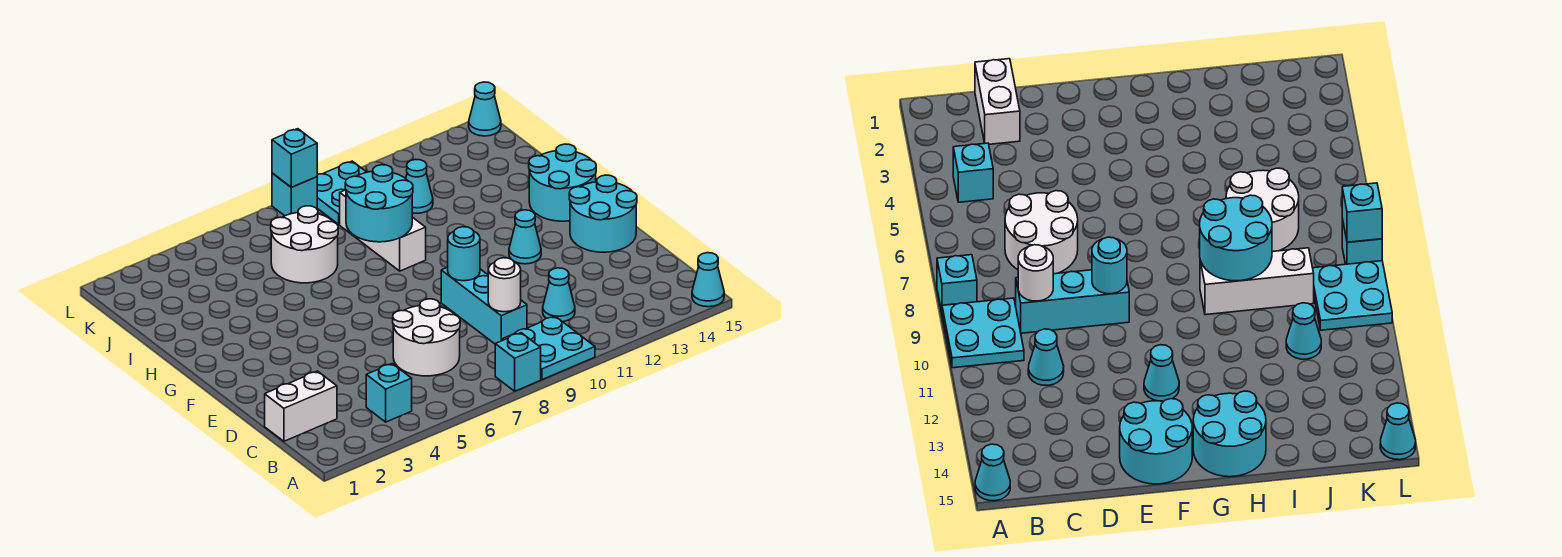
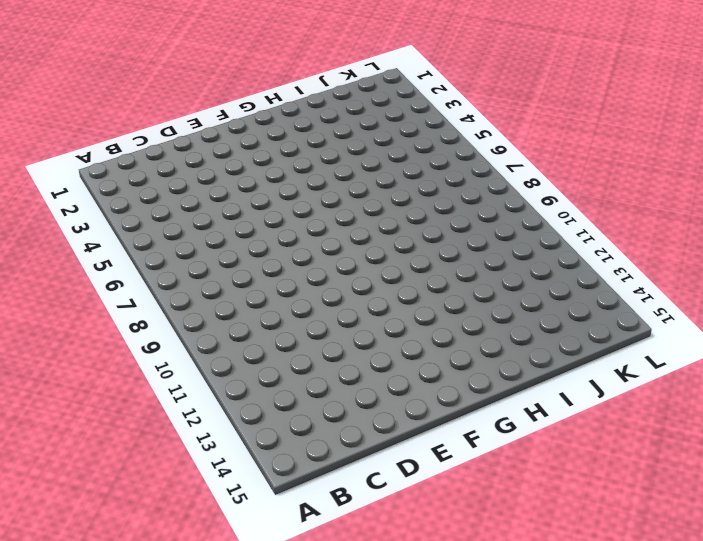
none -> cyan 1x1 brick [495,333,541,391]
none -> cyan 2x2 plate [502,316,595,380]
none -> cyan 1x1 cone [692,253,724,307]

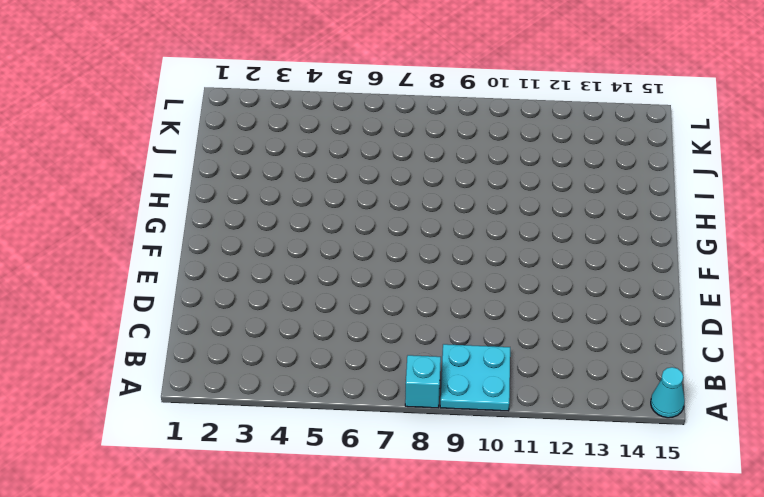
none -> cyan 1x1 brick [366,364,412,422]
none -> white 1x2 brick [265,371,337,441]
none -> white 2x2 round brick [393,299,460,376]

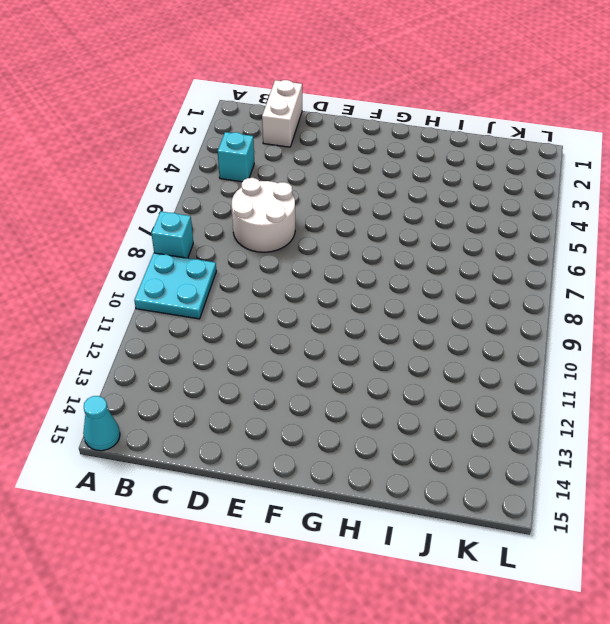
none -> cyan 1x3 brick [441,267,527,344]
none -> cyan 1x1 cone [543,268,575,322]
none -> cyan 2x2 round brick [569,175,637,252]

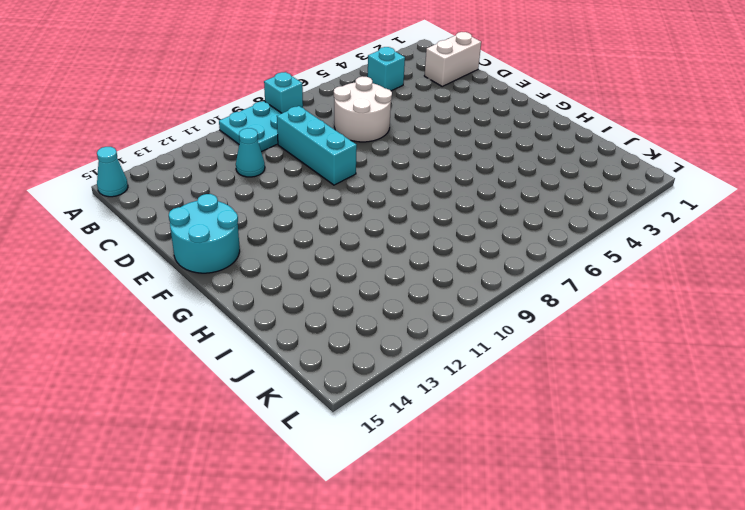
none -> cyan 1x1 cone [509,210,541,264]
none -> cyan 2x2 round brick [529,144,596,221]
none -> white 1x3 brick [340,190,426,271]

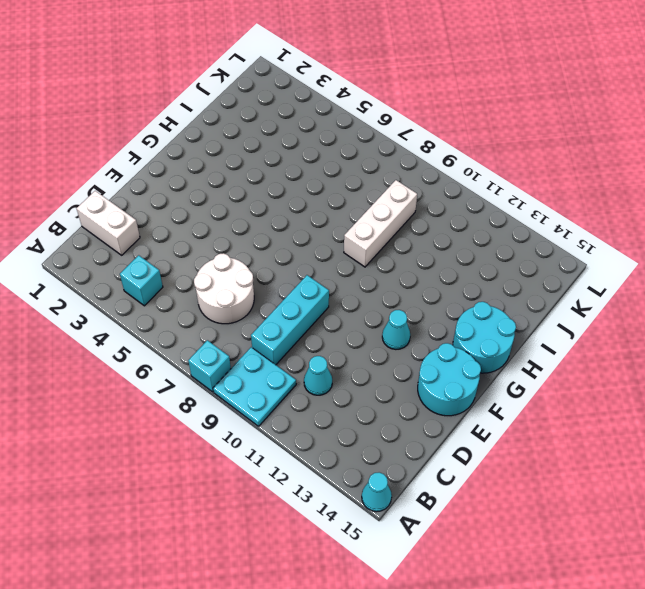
none -> white 2x2 round brick [271,206,338,283]
none -> cyan 1x1 cone [406,159,433,213]
none -> cyan 2x2 plate [317,161,367,224]

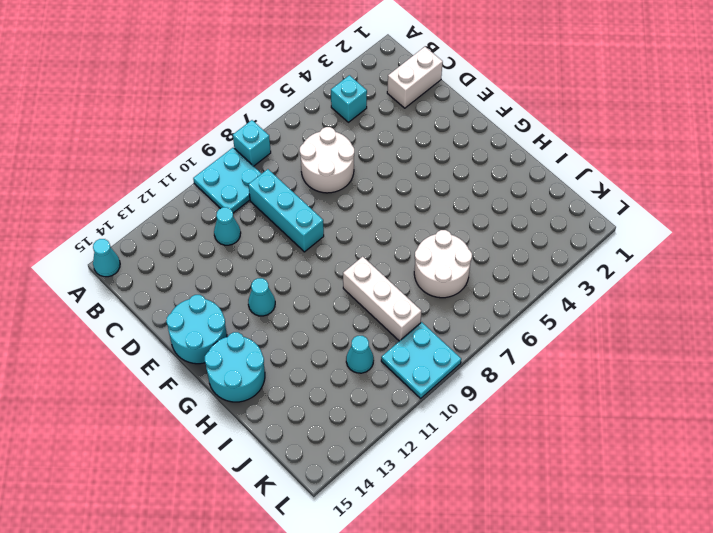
none -> cyan 1x1 brick [272,173,317,216]
none -> cyan 1x1 cone [469,82,501,136]
none -> white 1x1 round brick [488,258,521,312]

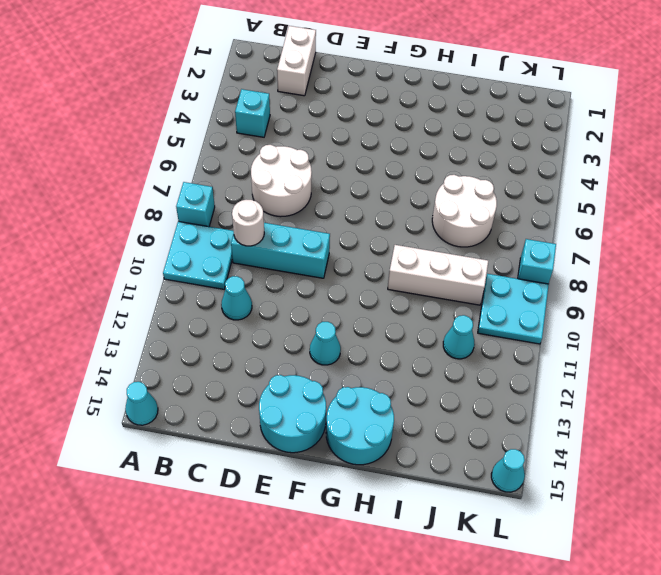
none -> cyan 1x1 round brick [448,227,480,281]
none -> cyan 2x2 round brick [345,165,413,242]
none -> cyan 1x1 brick [272,129,317,187]

